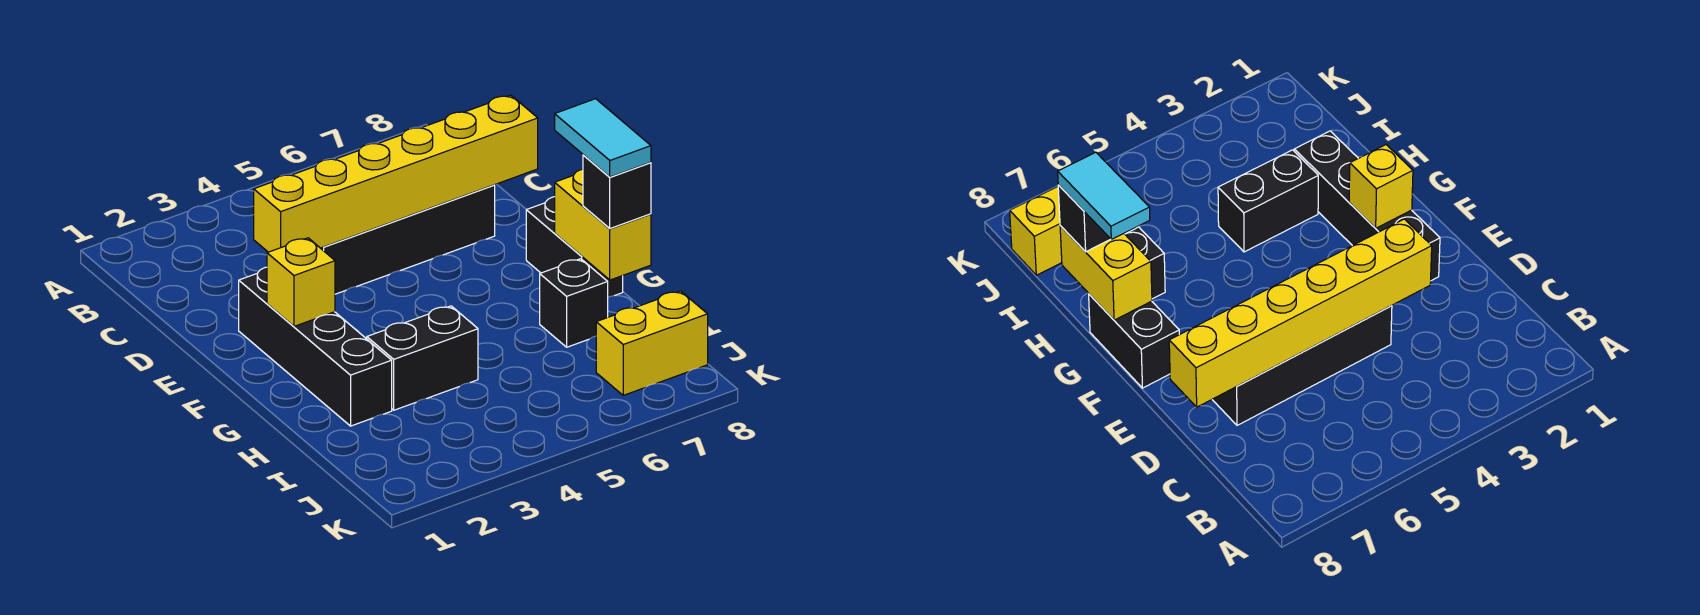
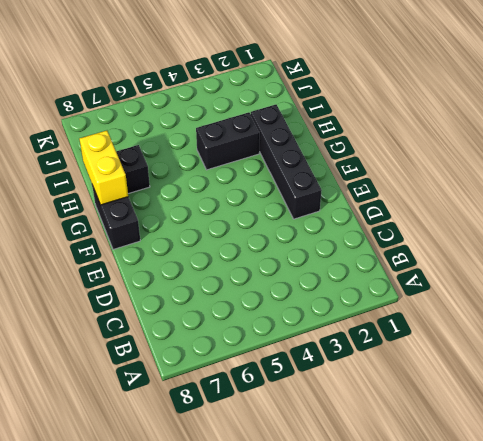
none -> black 1x4 brick [321,185,495,294]
none -> yellow 1x2 brick [596,291,708,395]

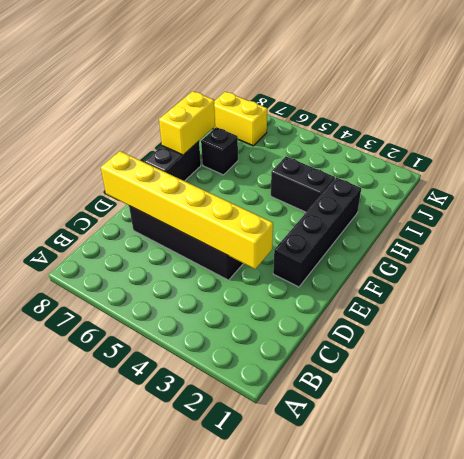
none -> yellow 1x1 brick [267,238,335,326]
none -> black 1x1 brick [583,155,651,228]

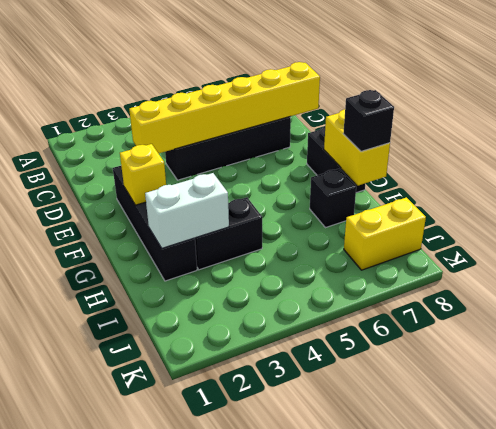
white 1x2 brick [145,173,229,248] -> none
none -> cyan 1x2 tile [555,99,651,177]

